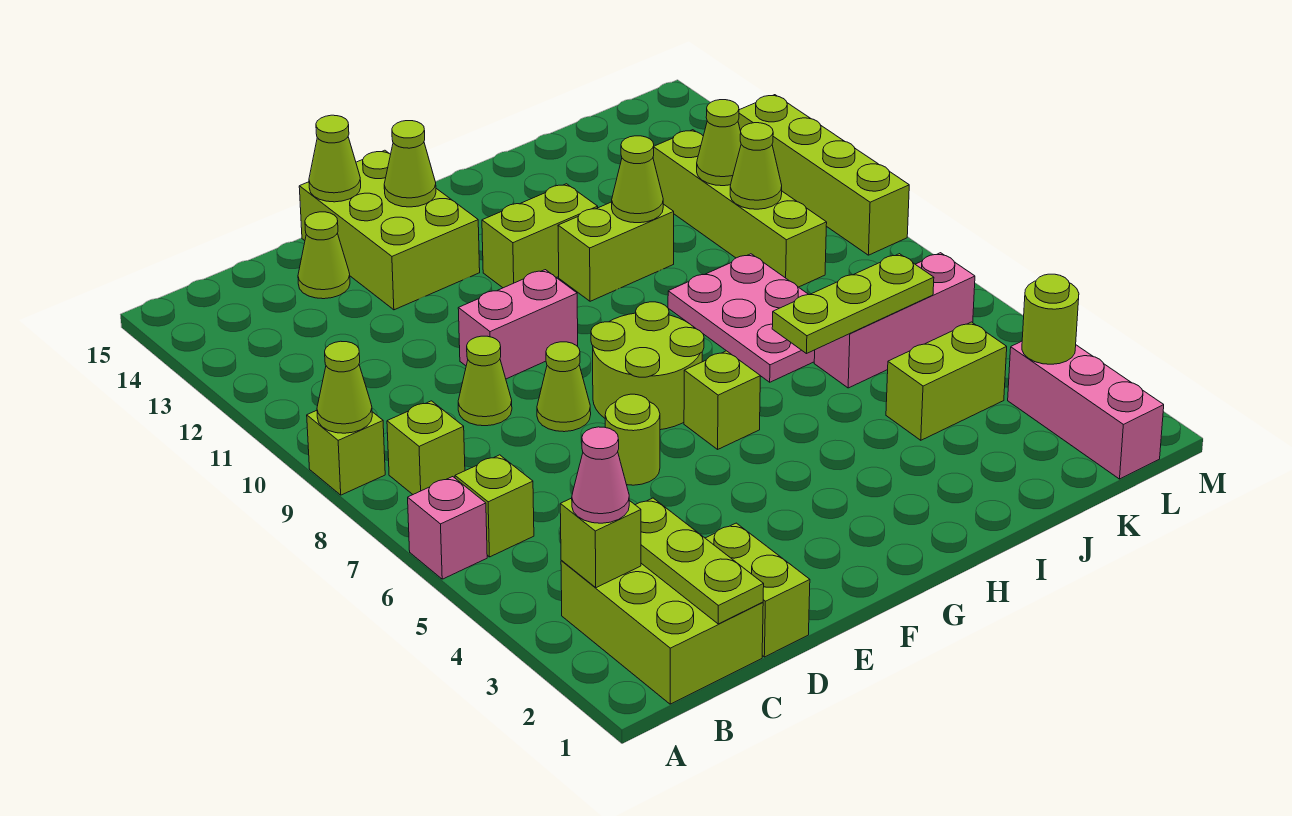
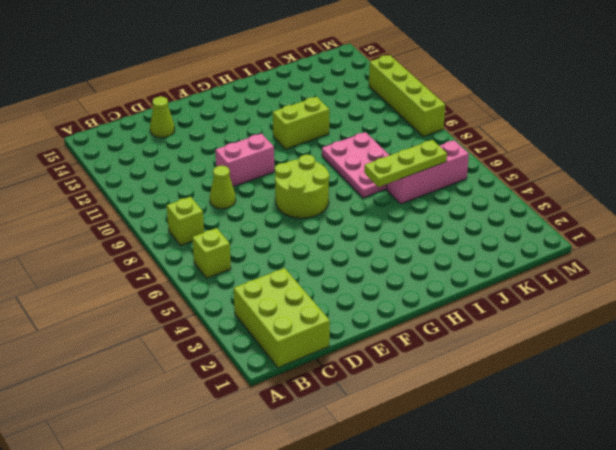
none -> pink 1x1 brick [408,477,487,579]
none -> lime 1x1 brick [307,410,385,495]
none -> lime 1x2 brick [706,523,810,657]
none -> lime 1x1 round brick [605,394,660,485]

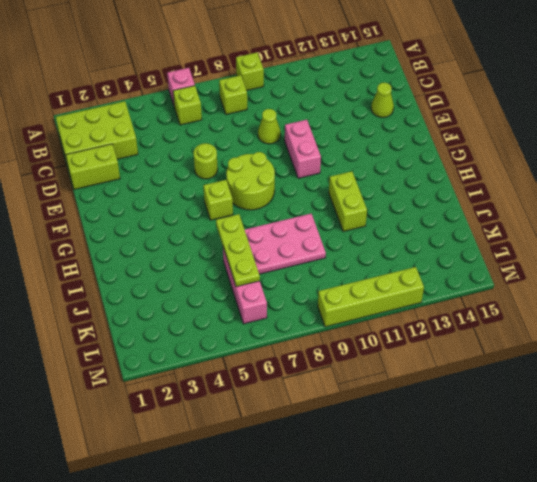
none -> lime 1x1 cone [537,342,591,432]
none -> lime 2x3 brick [299,150,480,310]
none -> lime 1x2 brick [482,184,598,288]
none -> lime 1x2 brick [886,322,1007,440]

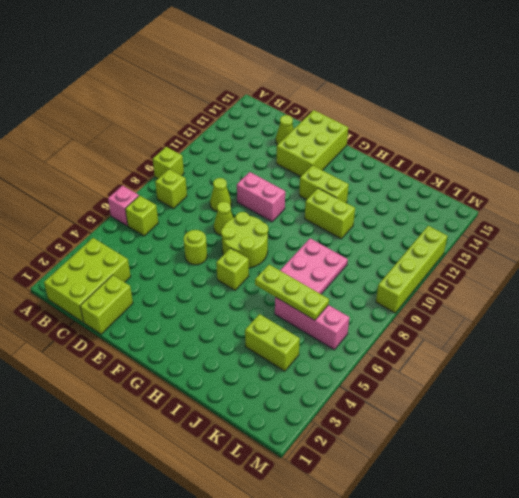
none -> lime 1x4 brick [653,130,827,287]
none -> pink 1x3 brick [1008,341,1164,479]
none -> lime 1x1 cone [317,341,372,433]
none -> lime 1x1 brick [560,498,641,588]

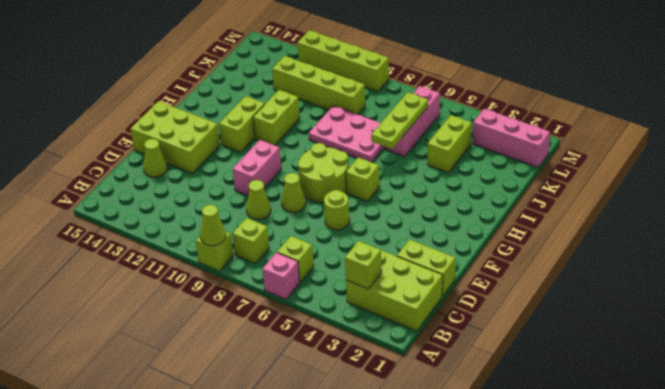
none -> lime 1x3 plate [636,498,764,624]
none -> lime 1x1 cone [309,115,361,202]
none -> lime 1x1 cone [384,121,436,207]
none -> lime 1x1 cone [612,136,663,223]

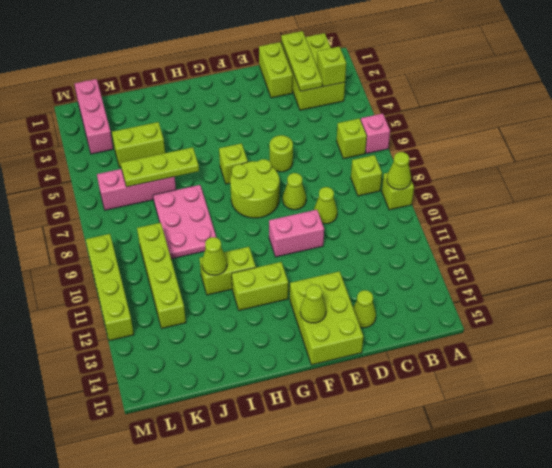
none -> lime 1x1 cone [309,115,361,202]
none -> lime 1x1 cone [730,123,782,209]
none -> lime 1x1 cone [697,100,741,186]
none -> lime 1x1 round brick [1022,274,1079,364]

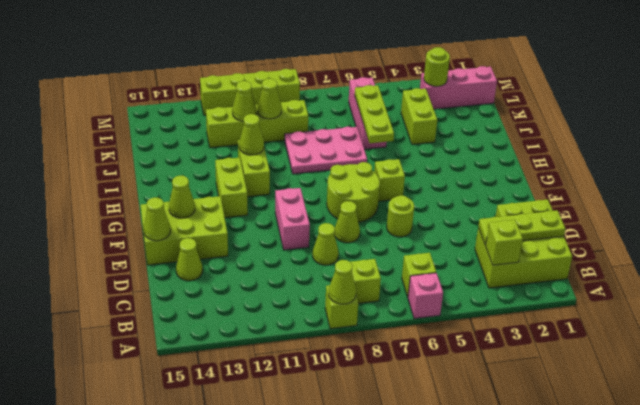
none -> pink 1x1 cone [572,427,629,523]

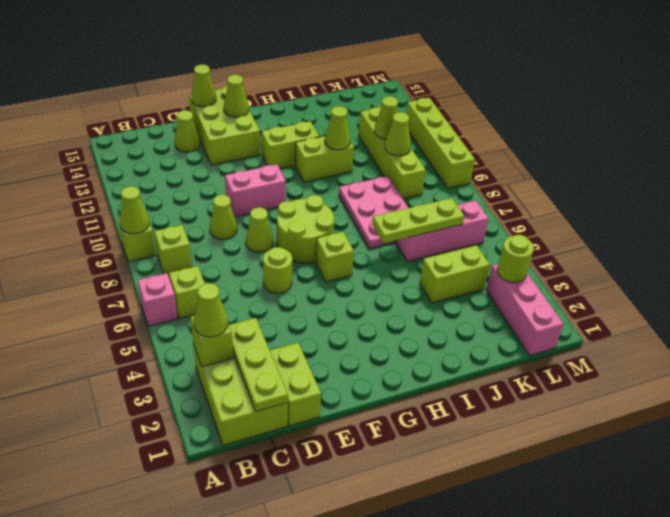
lime 1x1 cone [194,283,228,337] -> pink 1x1 cone [572,427,629,523]

